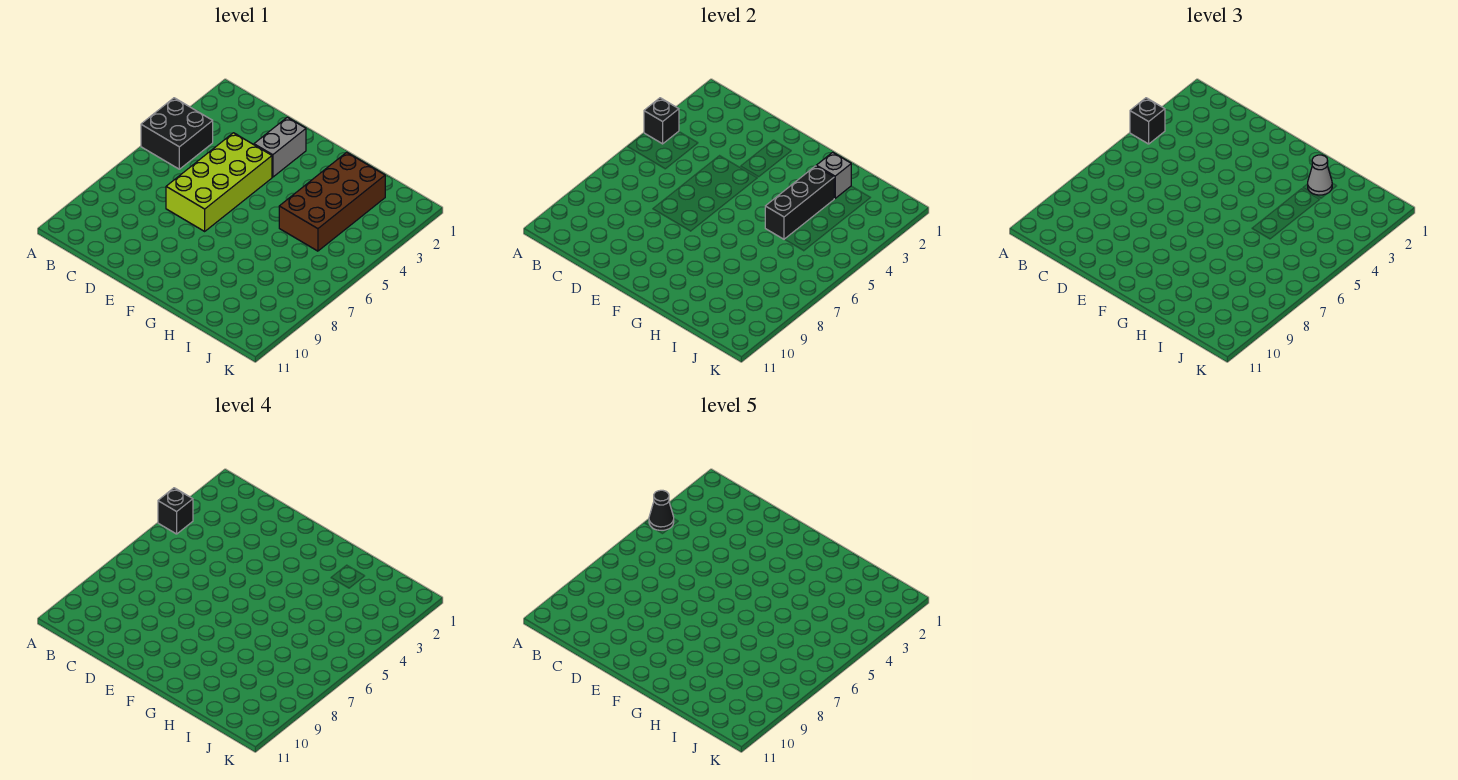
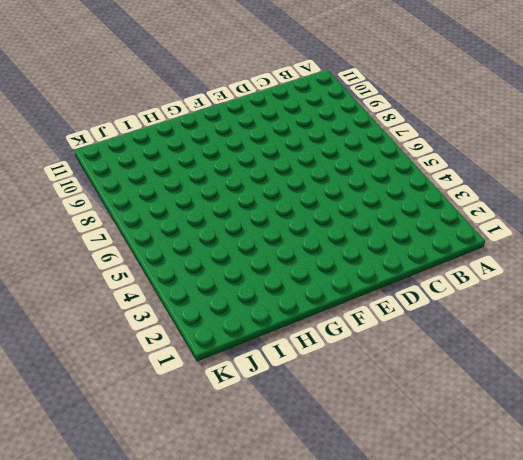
none -> black 2x2 brick [141,98,213,169]
none -> lime 2x4 brick [166,133,272,231]

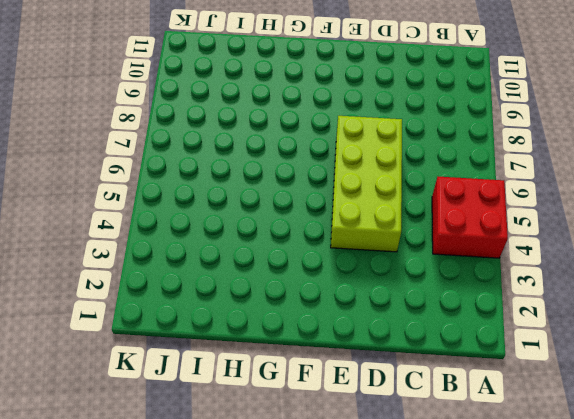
red 2x2 brick [432,177,508,258] -> black 2x2 brick [141,98,213,169]
none -> grey 1x2 brick [254,117,306,177]
none -> brown 2x4 brick [279,152,385,251]

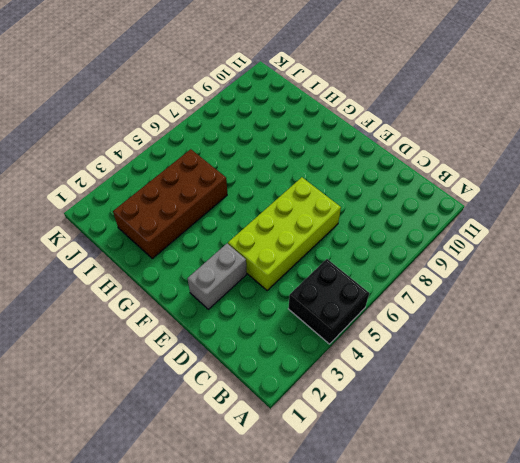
none -> black 1x1 brick [644,98,679,144]
none -> grey 1x1 brick [816,152,851,198]

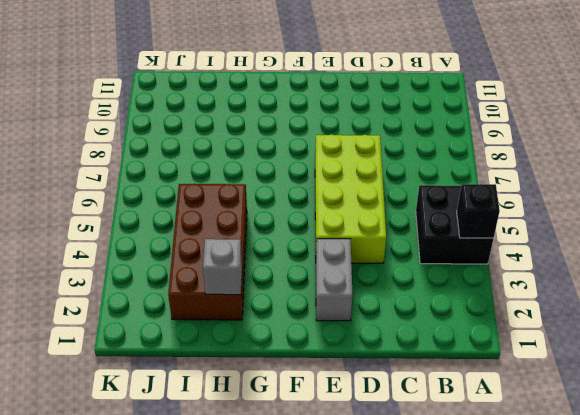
none -> black 1x3 brick [765,166,834,239]
none -> black 1x1 brick [1130,98,1165,144]

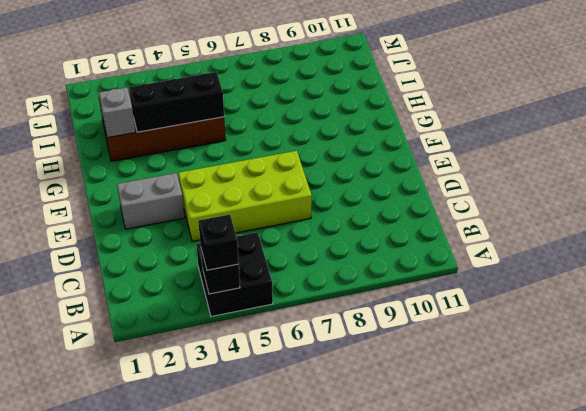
none -> grey 1x1 cone [1308,155,1332,195]
none -> black 1x1 brick [158,488,193,534]

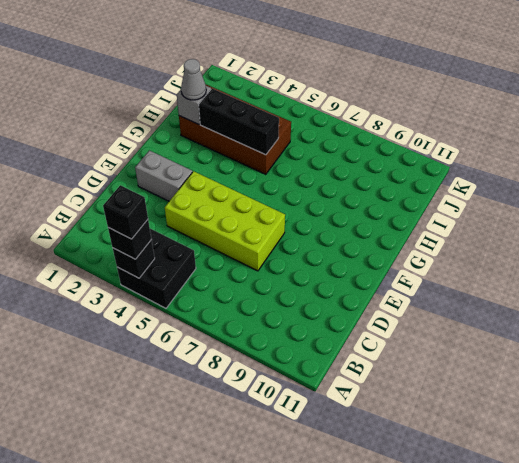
none -> black 1x1 cone [649,490,674,530]

